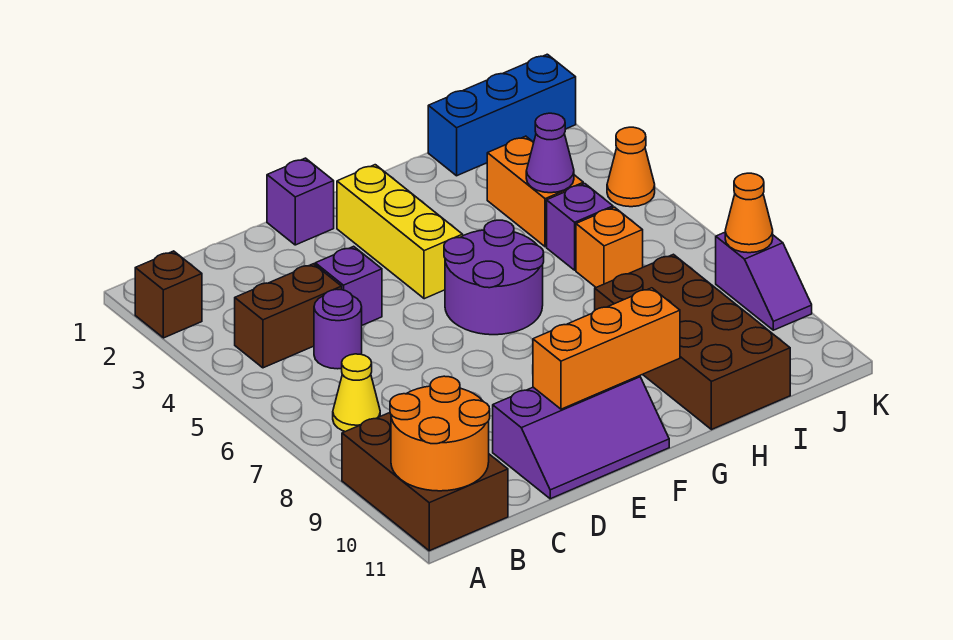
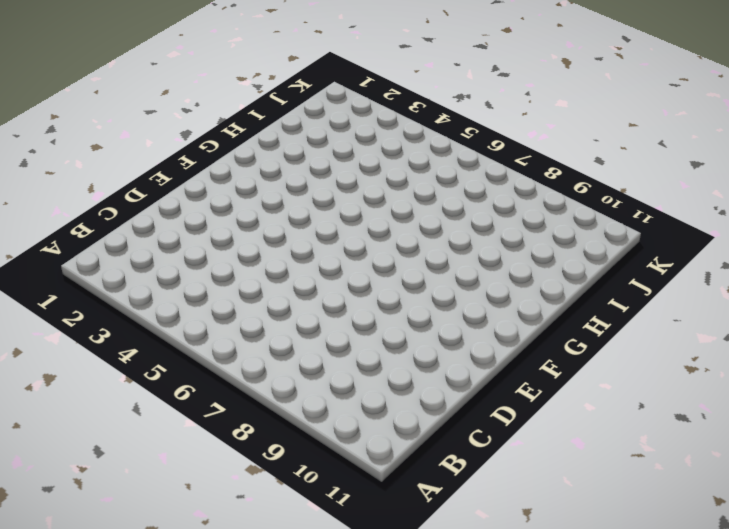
none -> brown 1x1 brick [135,251,202,338]
none -> brown 2x3 brick [342,413,508,551]
none -> brown 1x2 brick [235,264,342,368]

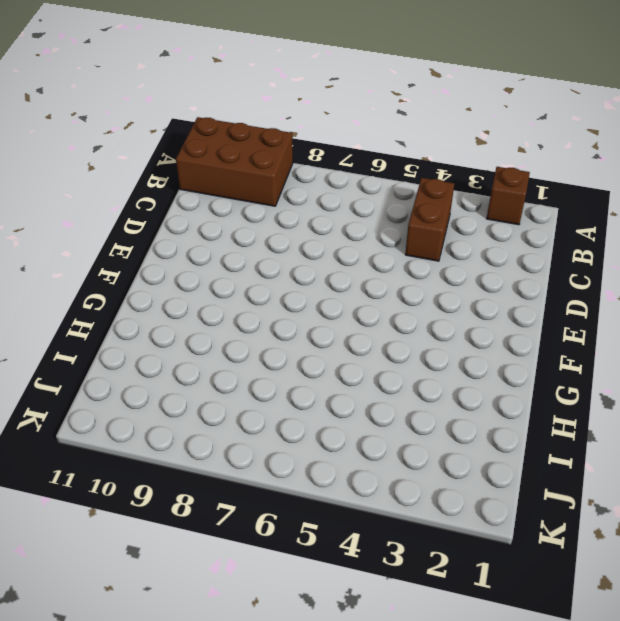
none -> yellow 1x1 cone [333,354,380,432]
none -> purple 1x1 round brick [314,289,362,369]
none -> purple 1x1 brick [315,246,382,325]

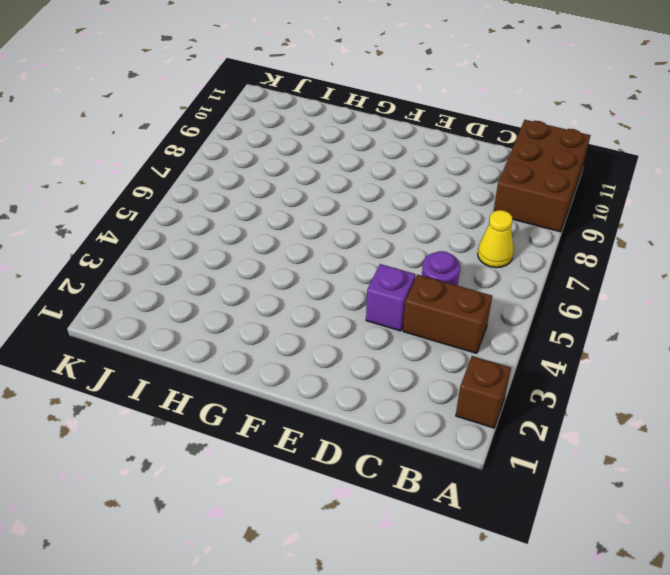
none -> purple 2x3 slope [493,376,669,499]
none -> purple 1x1 brick [267,158,334,245]
none -> yellow 1x3 brick [337,165,463,299]

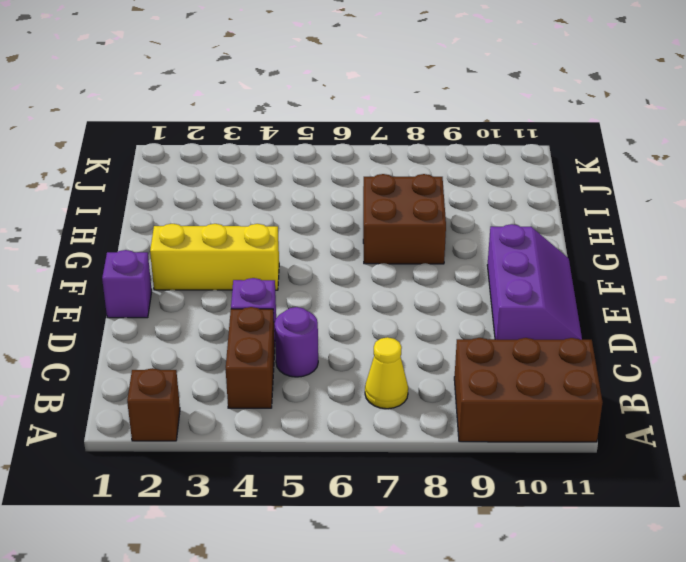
brown 2x2 brick [363,174,446,264] -> brown 2x4 brick [595,254,790,430]
none -> purple 2x2 round brick [444,220,544,335]
none -> blue 1x3 brick [428,54,576,176]
none -> orange 1x2 brick [487,136,583,247]

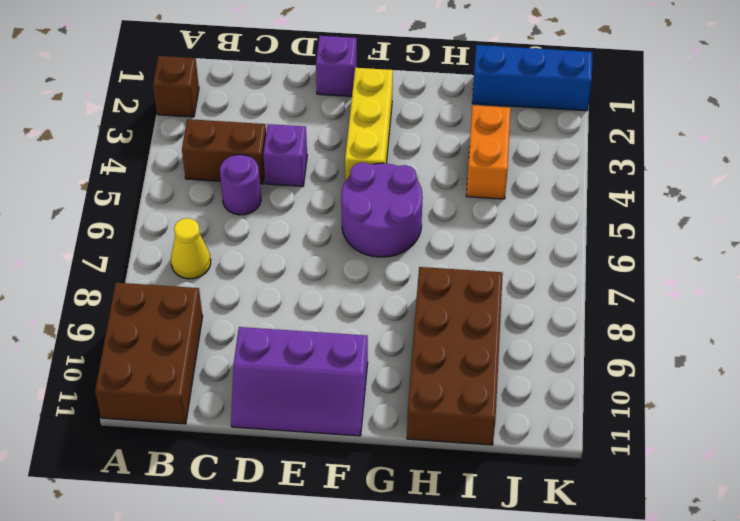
none -> purple 1x1 brick [547,184,613,270]
none -> orange 1x1 brick [576,207,643,287]
none -> orange 1x1 cone [607,127,655,207]

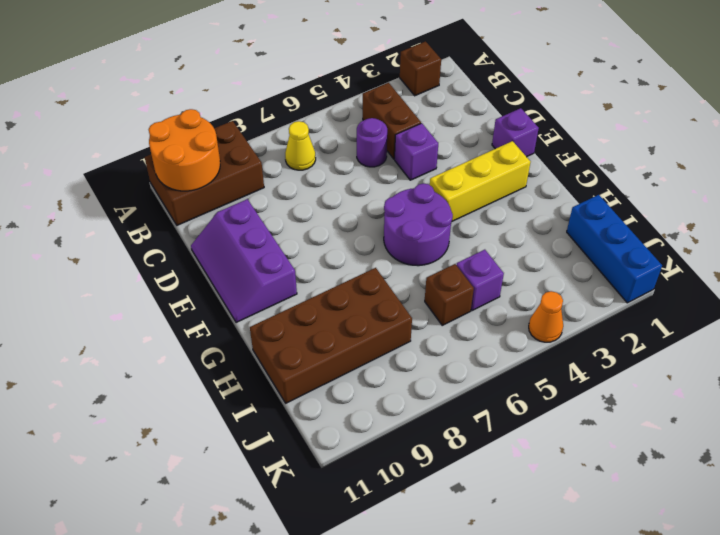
brown 1x1 brick [425,264,474,325] -> orange 1x1 brick [576,207,643,287]
none -> orange 1x2 brick [487,136,583,247]
none -> purple 1x2 slope [716,232,812,330]
none -> orange 1x3 brick [533,288,680,409]

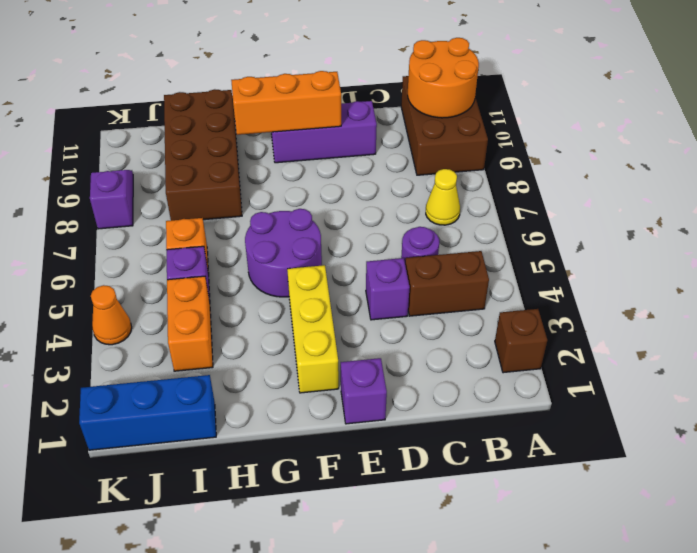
none -> purple 1x1 cone [526,113,574,193]
none -> orange 1x1 cone [725,173,773,253]

